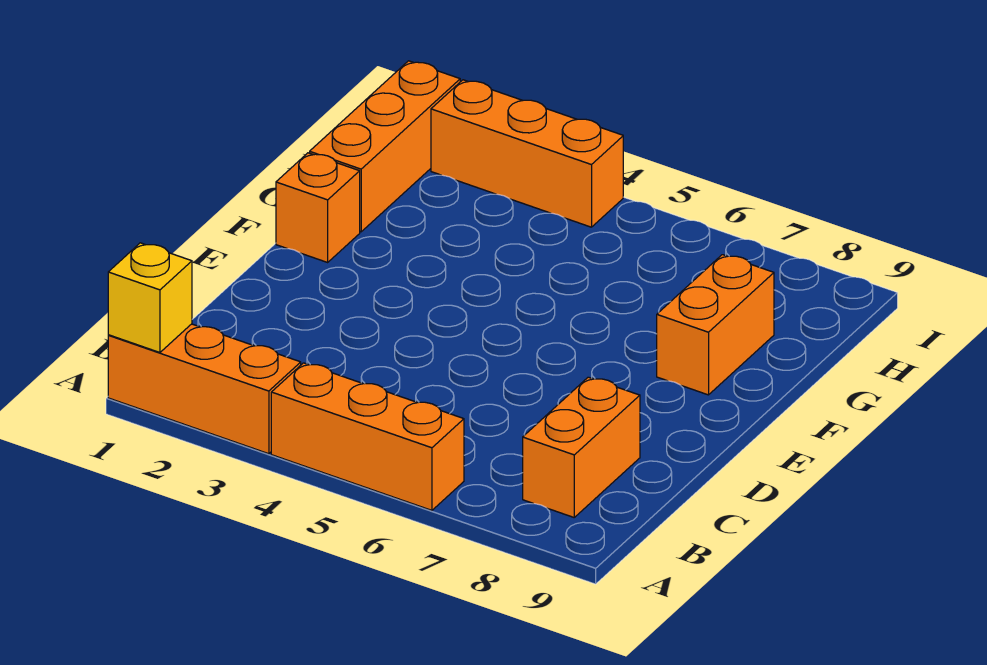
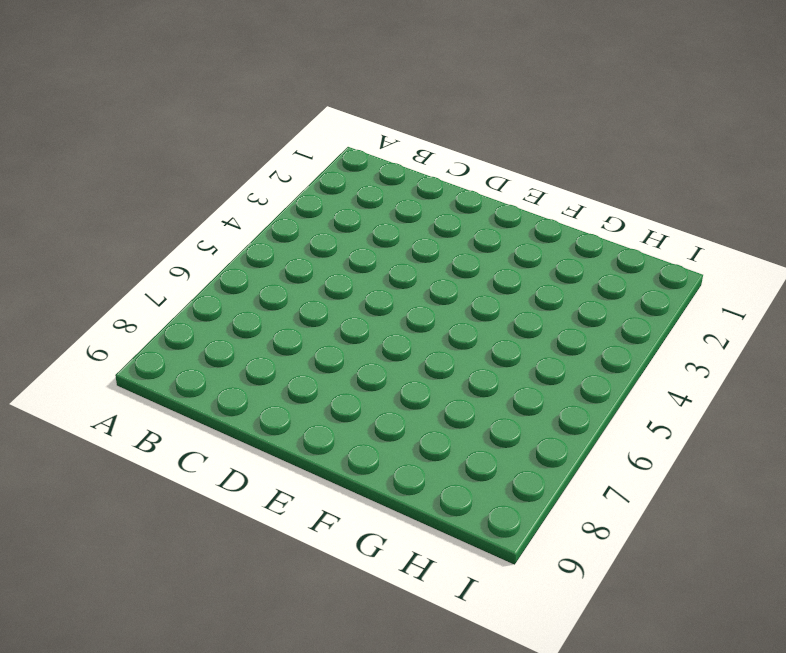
none -> orange 1x3 brick [108,324,301,454]
none -> orange 1x3 brick [271,363,464,510]

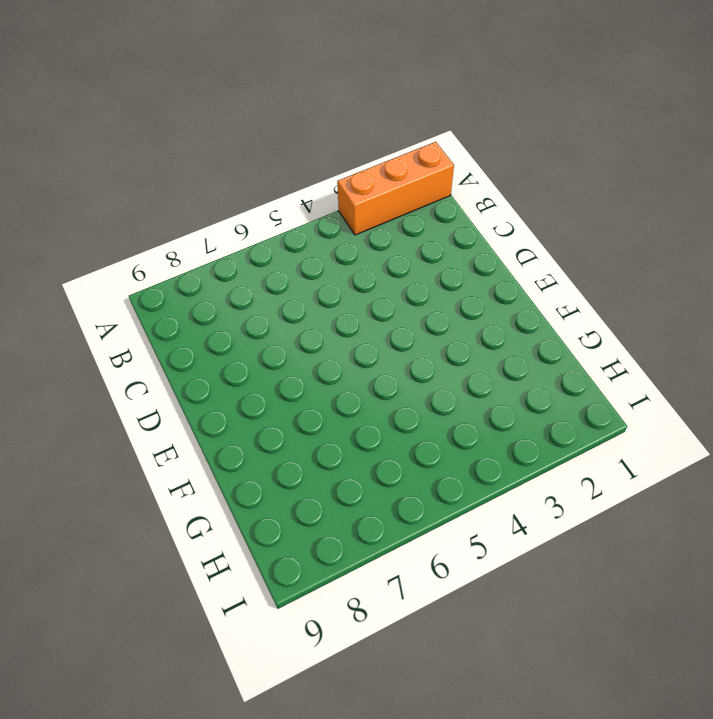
none -> orange 1x3 brick [271,363,464,510]
none -> orange 1x2 brick [523,377,640,517]

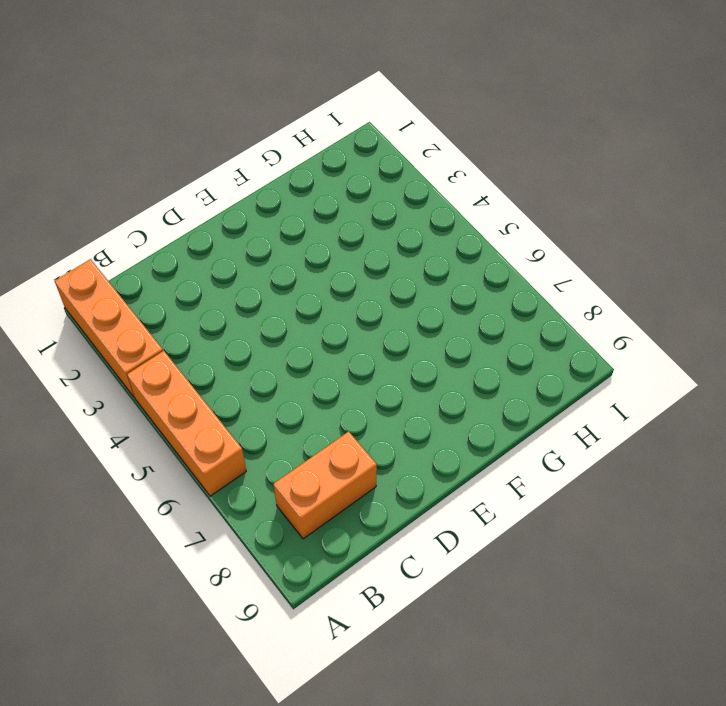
none -> orange 1x1 brick [276,153,360,262]
none -> orange 1x2 brick [657,255,774,395]

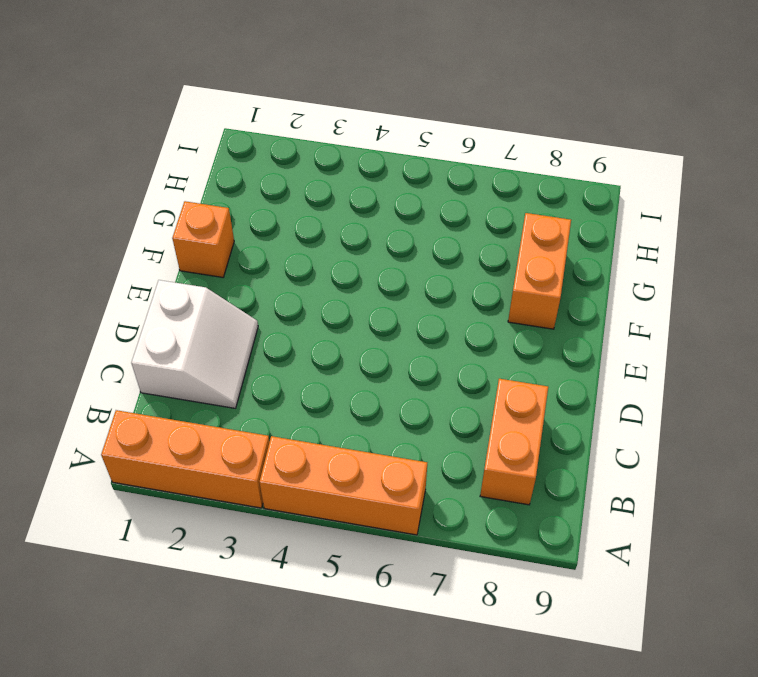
white 2x2 slope [131,280,258,408] -> none
none -> orange 1x3 brick [310,61,460,232]
none -> orange 1x3 brick [431,80,623,227]

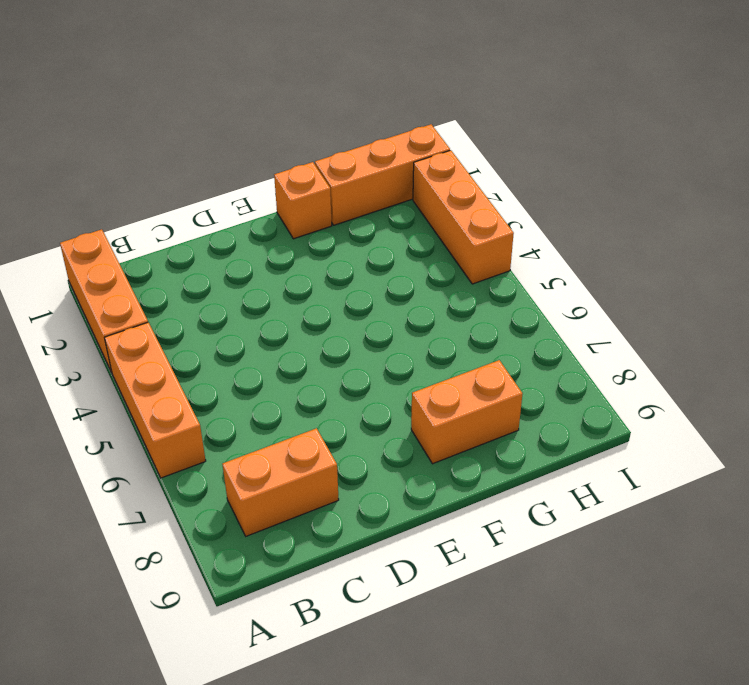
none -> yellow 1x1 brick [108,243,192,353]

